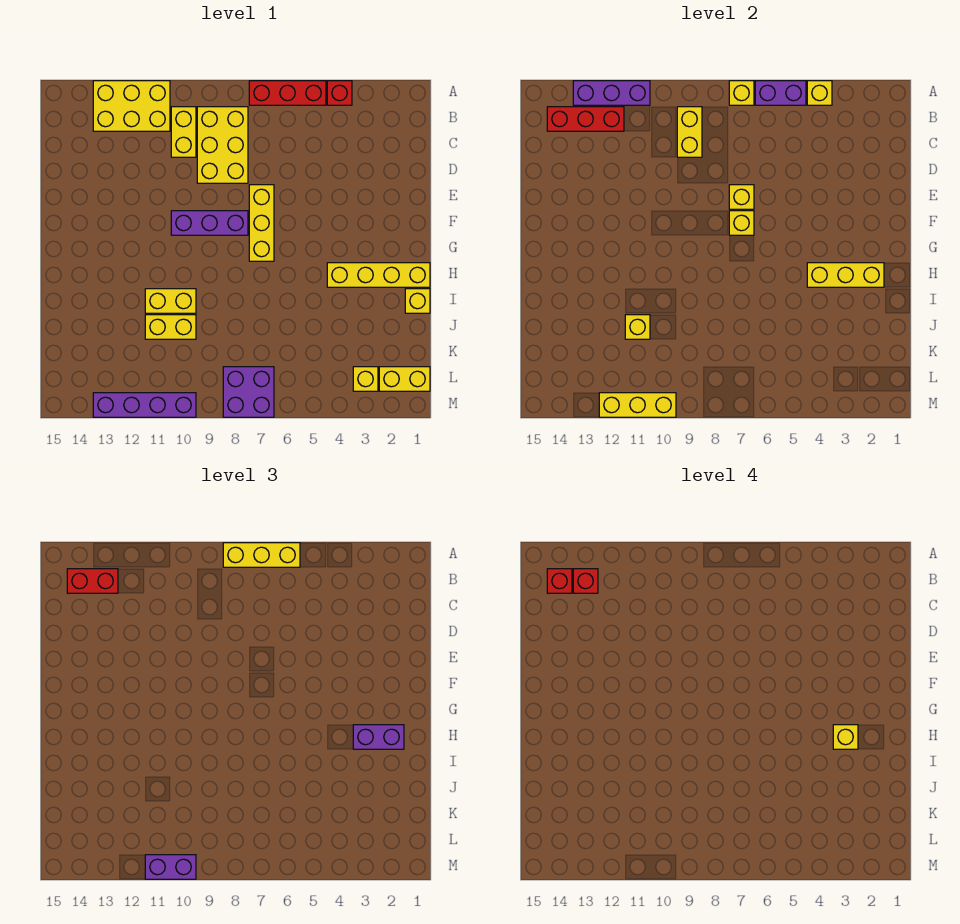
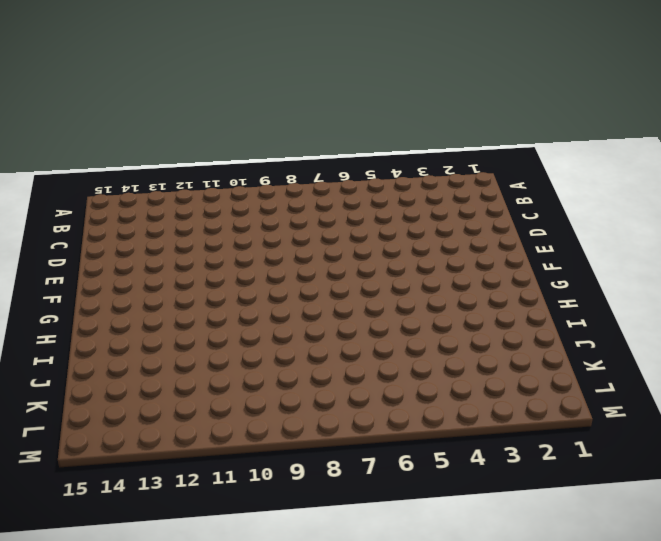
none -> red 1x1 brick [327,81,352,105]
none -> red 1x3 brick [249,81,326,105]
none -> yellow 2x3 brick [93,81,170,131]
none -> yellow 2x3 brick [197,107,248,183]

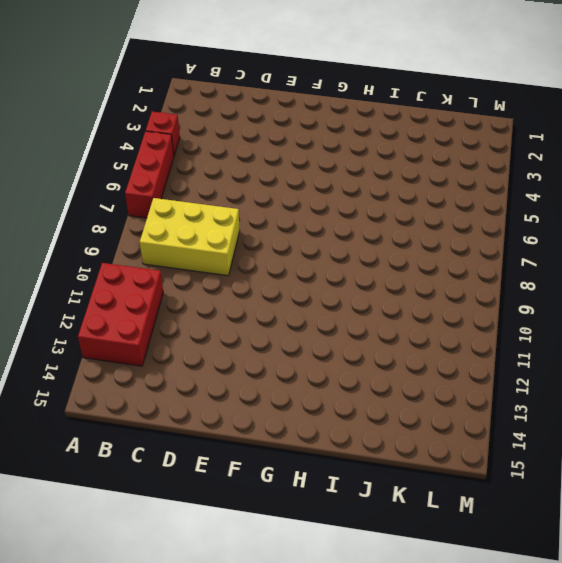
red 2x3 brick [78,263,163,366] -> yellow 2x3 brick [93,81,170,131]
none -> yellow 1x2 brick [171,107,196,157]
none -> yellow 1x3 brick [249,185,274,261]
none -> purple 1x3 brick [171,211,248,235]
none -> yellow 1x4 brick [327,263,430,287]

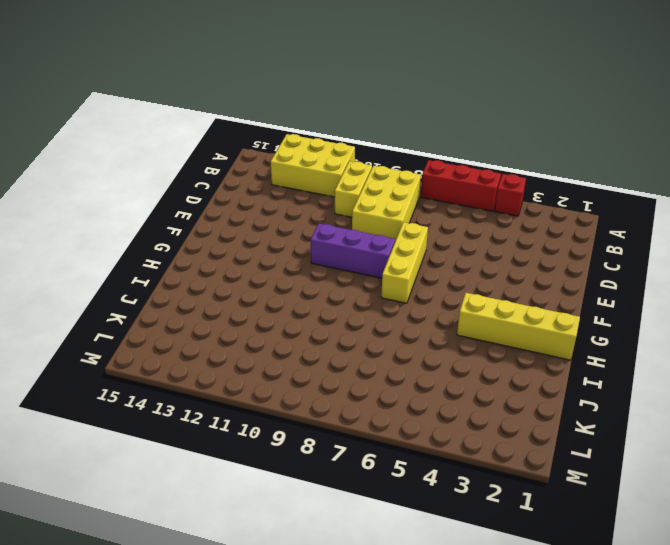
none -> yellow 1x1 brick [405,289,430,313]
none -> yellow 1x2 brick [145,289,196,313]
none -> yellow 1x2 brick [145,315,196,339]
none -> yellow 1x2 brick [379,367,430,391]

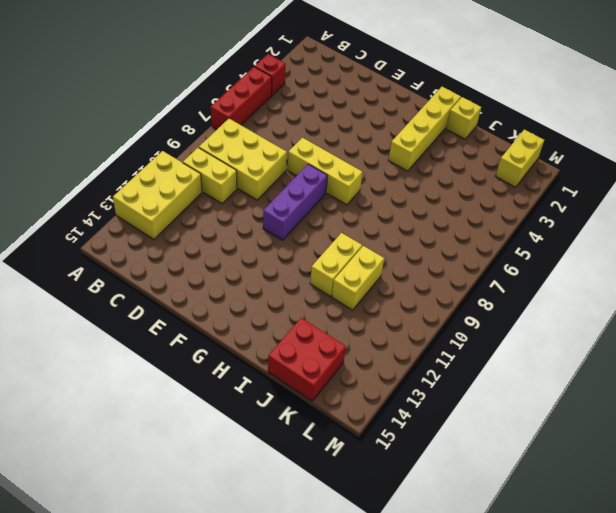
red 2x2 brick [268,318,346,401] -> none
none -> yellow 1x1 brick [353,367,378,391]
none -> purple 2x2 brick [223,367,274,417]
none -> purple 1x4 brick [93,393,196,417]
none -> yellow 1x1 brick [807,81,832,105]

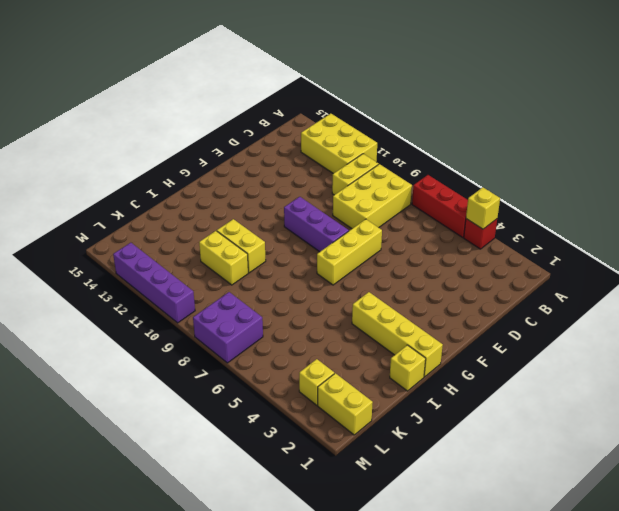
none -> purple 1x2 brick [755,81,806,105]
none -> yellow 1x1 brick [729,81,754,105]
none -> purple 1x3 brick [573,81,650,105]
none -> yellow 1x2 brick [677,107,702,157]

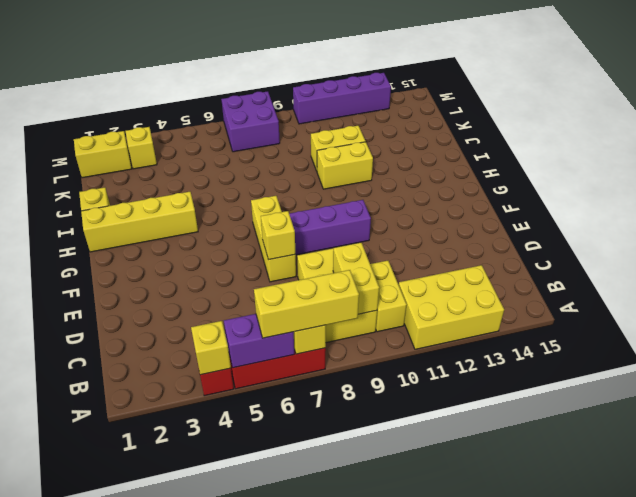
none -> purple 1x3 brick [573,81,650,105]
none -> red 1x3 brick [547,107,624,131]
none -> yellow 1x1 brick [729,211,754,235]
none -> yellow 1x3 brick [807,263,884,287]

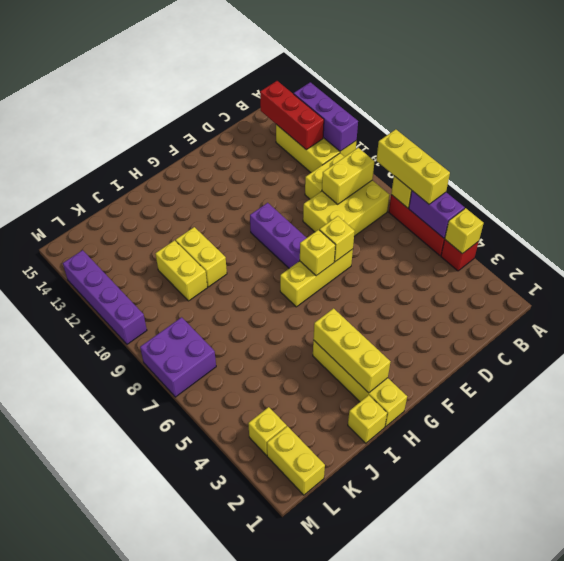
none -> yellow 1x1 brick [625,315,650,339]
none -> yellow 1x3 brick [599,393,676,417]
none -> red 1x2 brick [67,569,118,593]
none -> purple 1x2 brick [353,725,404,749]

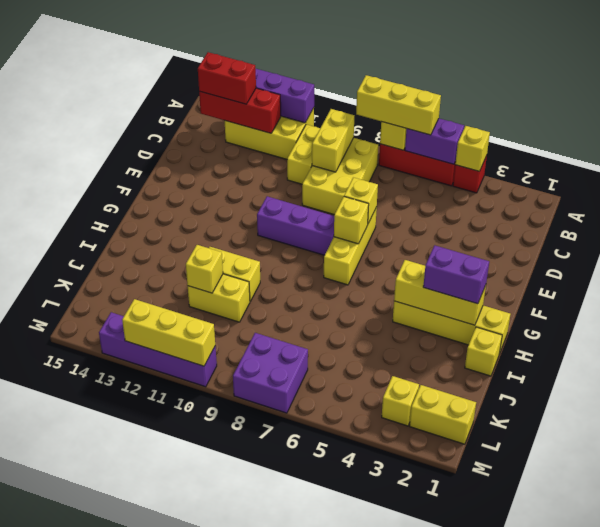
none -> purple 1x2 brick [145,855,196,879]
none -> red 1x1 brick [573,569,598,593]
none -> red 1x1 brick [547,569,572,593]
none -> yellow 1x1 brick [833,725,858,749]

